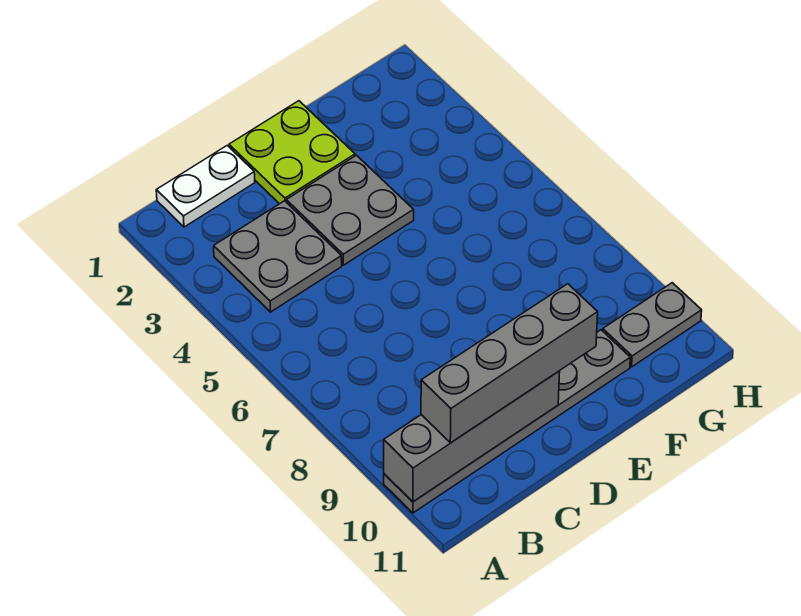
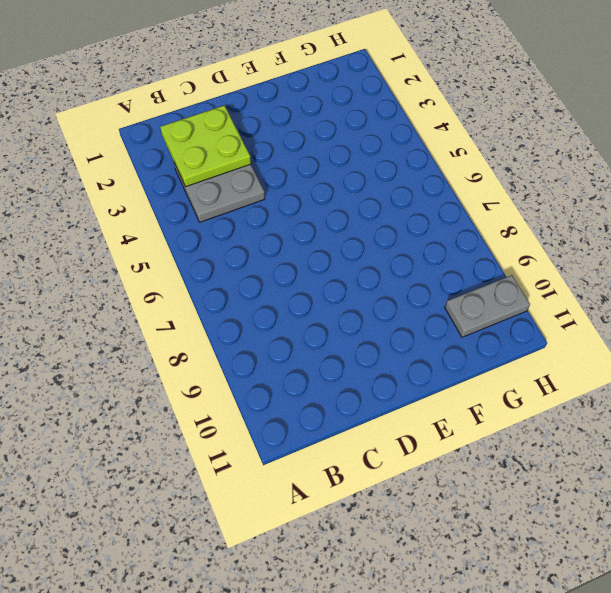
lime 2x2 plate [160,106,251,186] -> lime 2x2 plate moved to [229,101,355,204]
none -> grey 1x6 plate [384,330,630,513]
none -> white 1x2 plate [156,146,255,227]

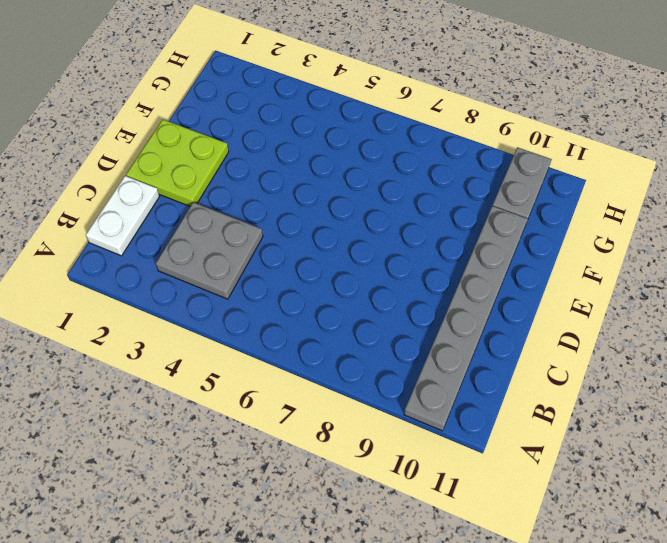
none -> grey 2x2 plate [286,155,414,265]
none -> grey 1x4 brick [384,371,560,502]

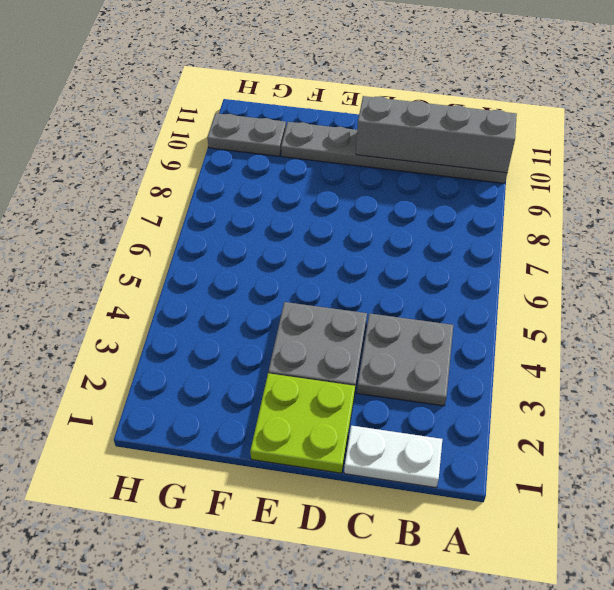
none -> grey 1x4 brick [421,284,598,443]

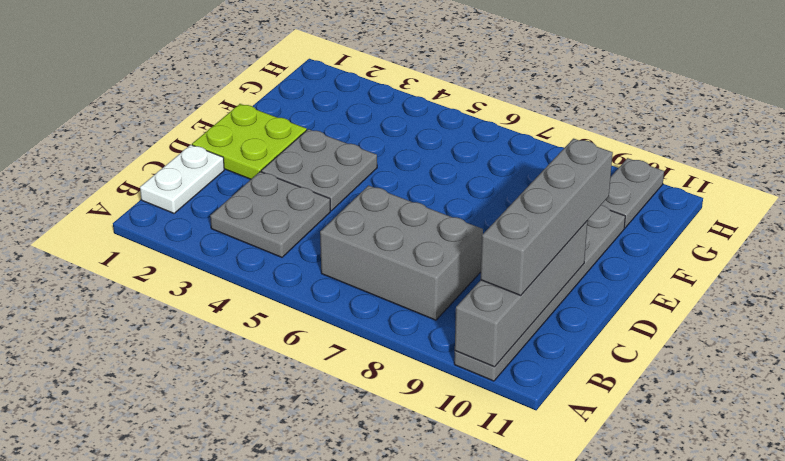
grey 2x3 brick [320,185,483,320] -> none

